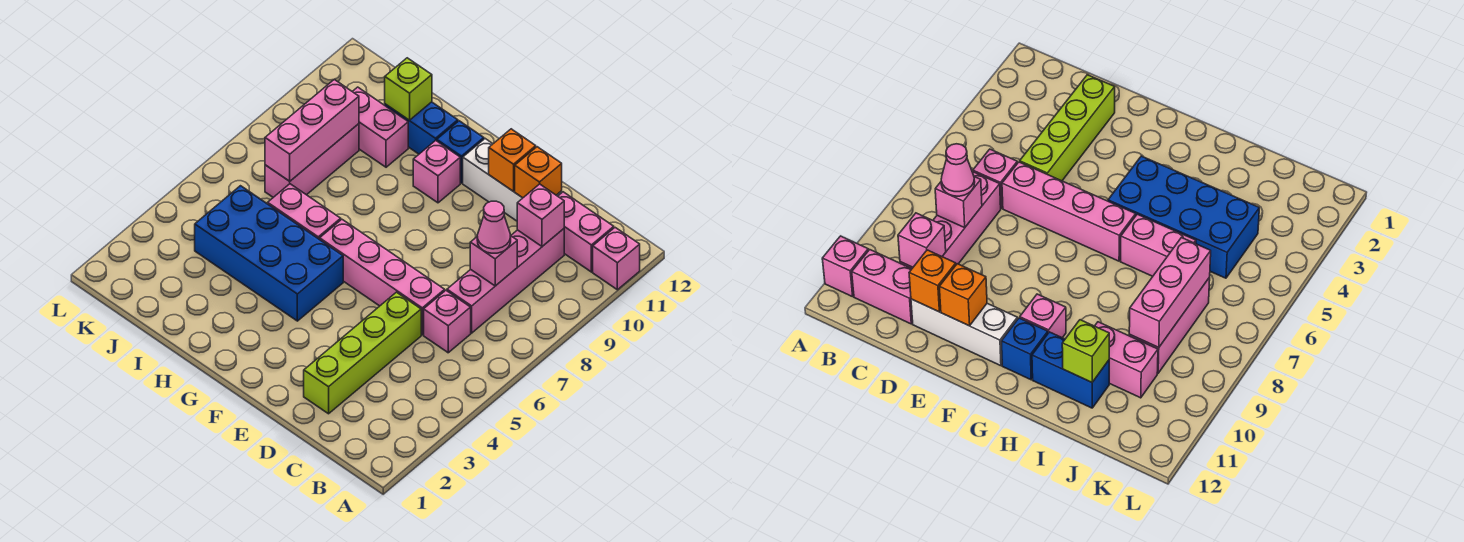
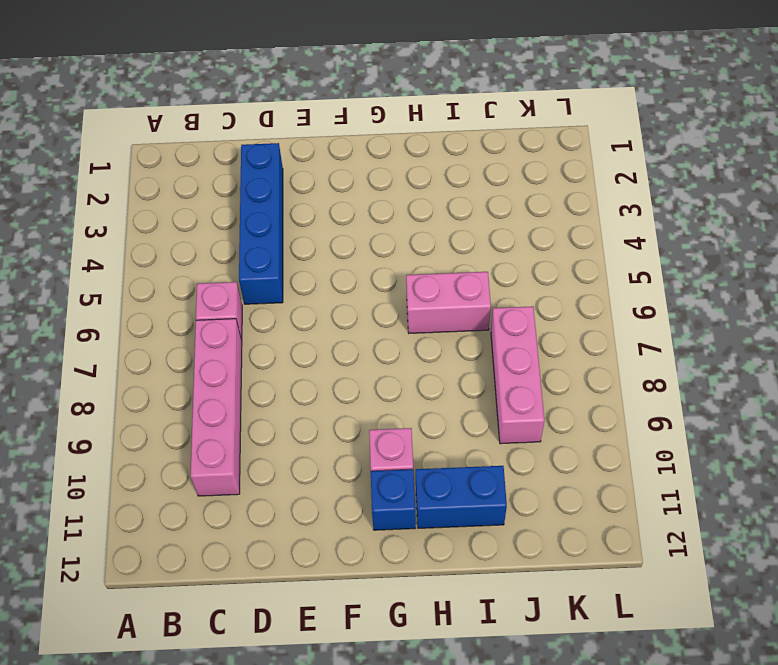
blue 1x4 brick [239,143,283,304] -> lime 1x4 brick [304,292,421,414]
none -> pink 1x1 brick [593,228,640,290]
none -> pink 1x2 brick [558,192,614,272]
none -> pink 1x4 brick [320,219,445,335]

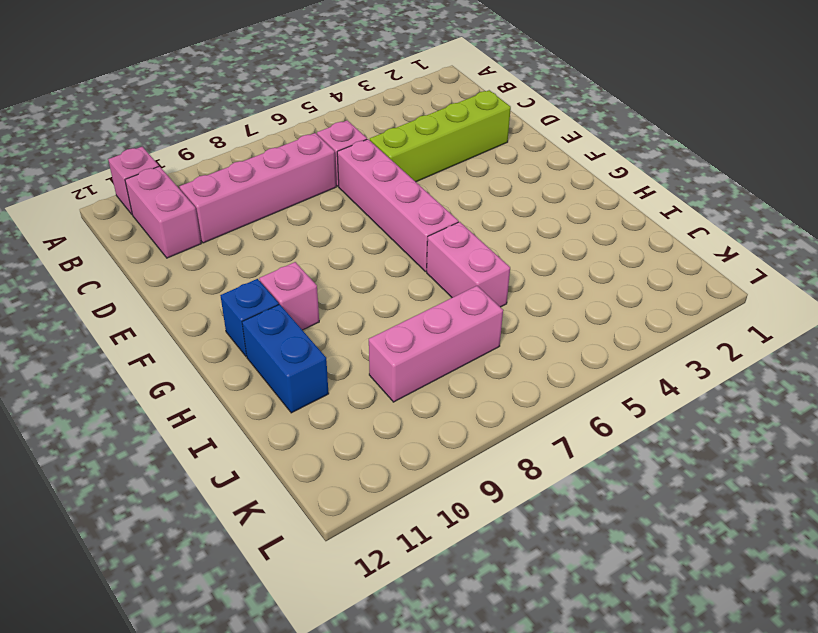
none -> white 1x3 brick [463,139,562,221]
none -> blue 2x4 brick [195,186,343,321]
none -> pink 1x2 brick [352,87,408,167]

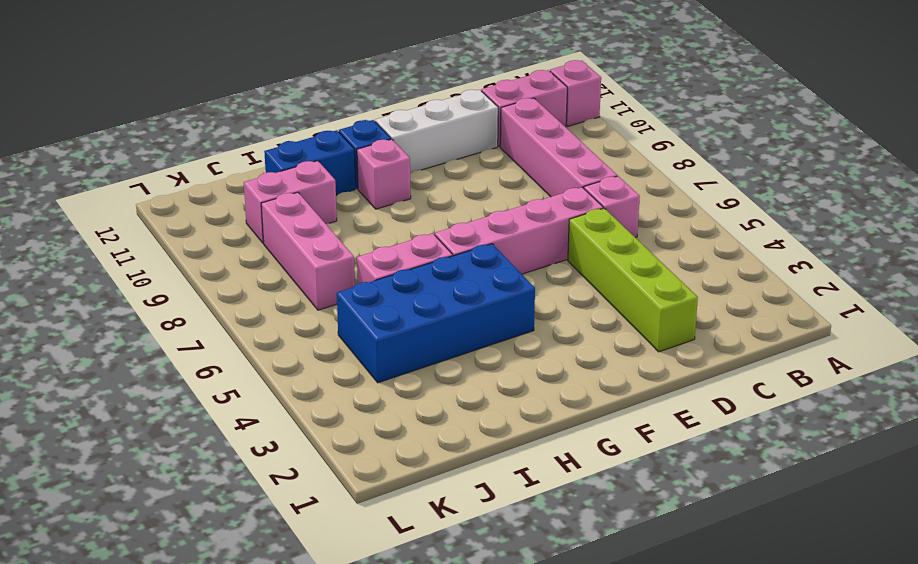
none -> pink 1x1 brick [470,236,517,286]
none -> pink 1x1 brick [517,184,564,246]
none -> orange 1x1 brick [515,147,562,198]

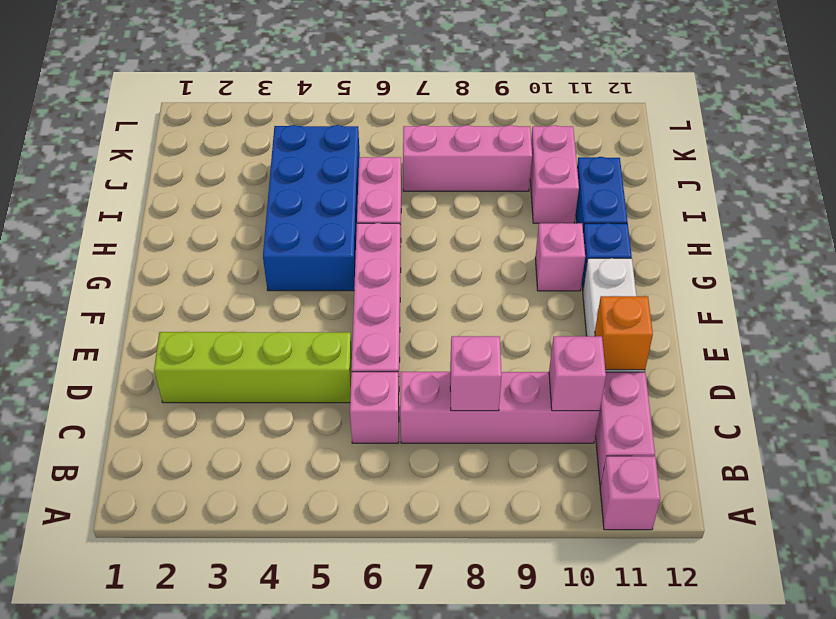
none -> orange 1x1 brick [489,129,536,192]
none -> lime 1x1 brick [385,58,432,120]
none -> pink 1x3 brick [265,79,359,181]

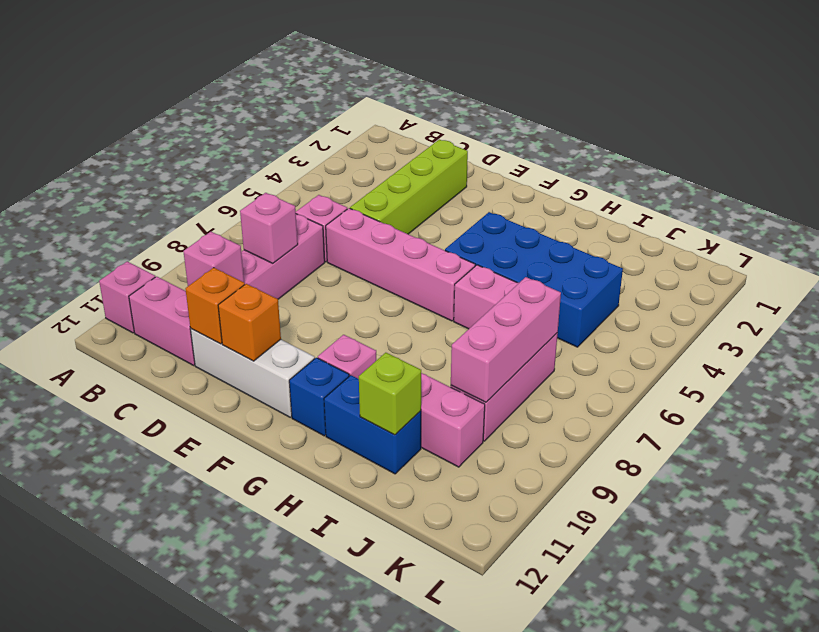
none -> pink 1x1 cone [477,201,511,253]

